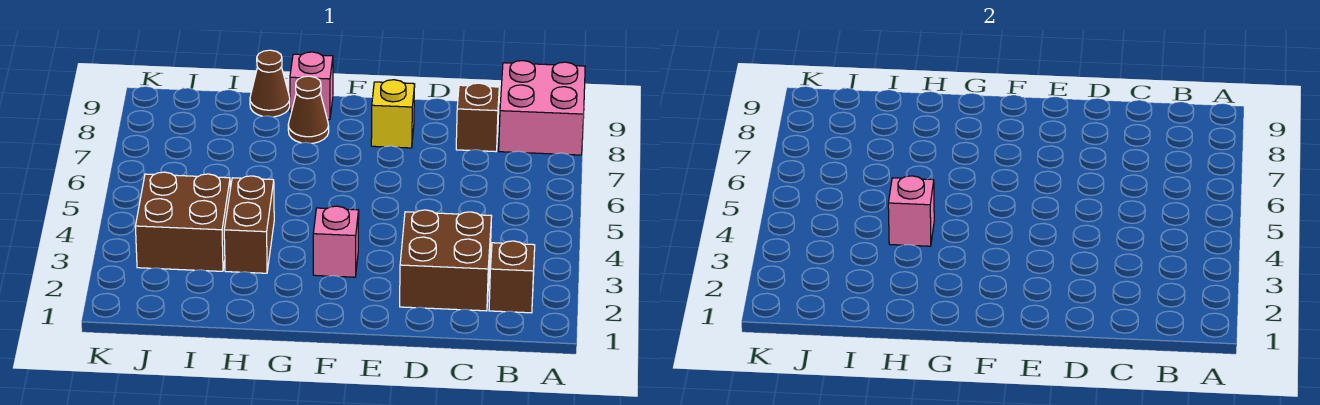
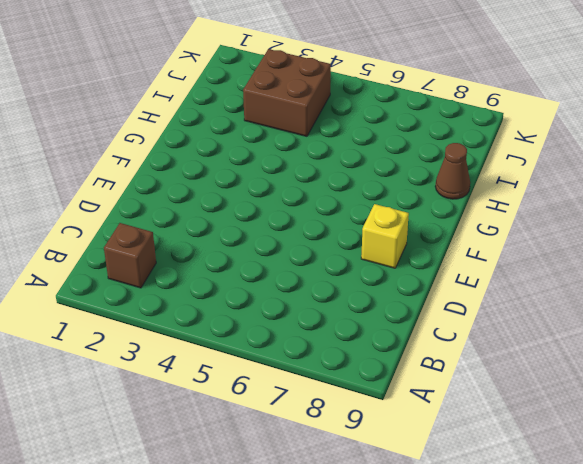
none -> pink 2x2 brick [499,61,585,155]
none -> brown 2x2 brick [400,210,492,311]
none -> brown 1x1 brick [456,83,499,152]

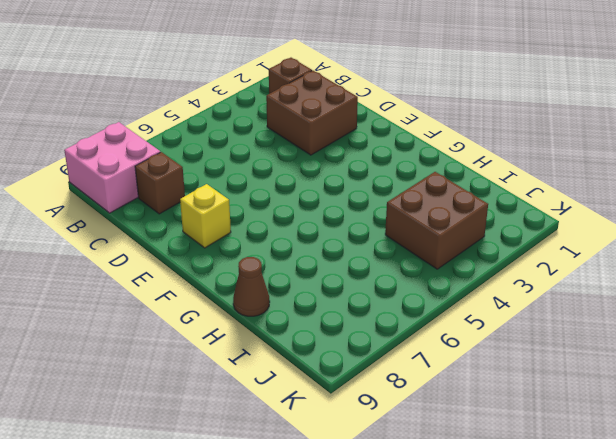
none -> pink 1x1 brick [313,206,359,277]
none -> brown 1x1 cone [288,76,329,143]
none -> pink 1x1 brick [290,52,333,120]

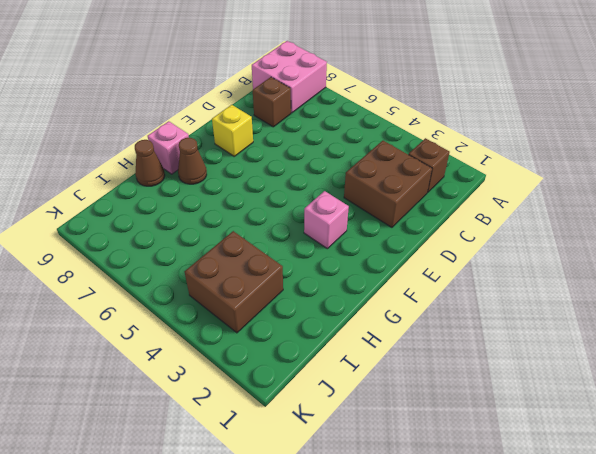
none -> brown 1x2 brick [224,176,274,273]
none -> pink 1x1 brick [888,176,934,246]

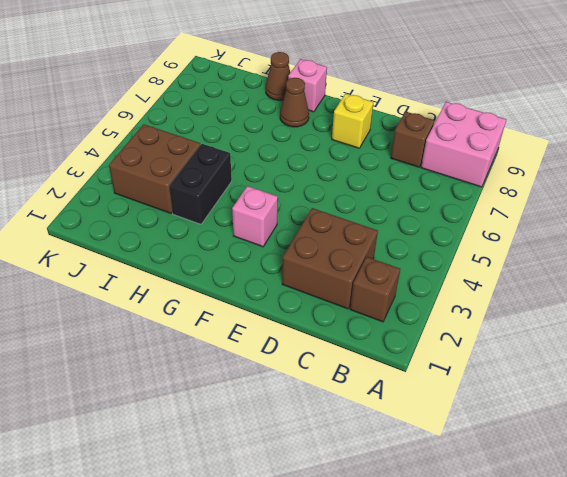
black 1x2 brick [169,144,232,224] -> brown 1x2 brick [224,176,274,273]
none -> pink 1x1 brick [888,176,934,246]

